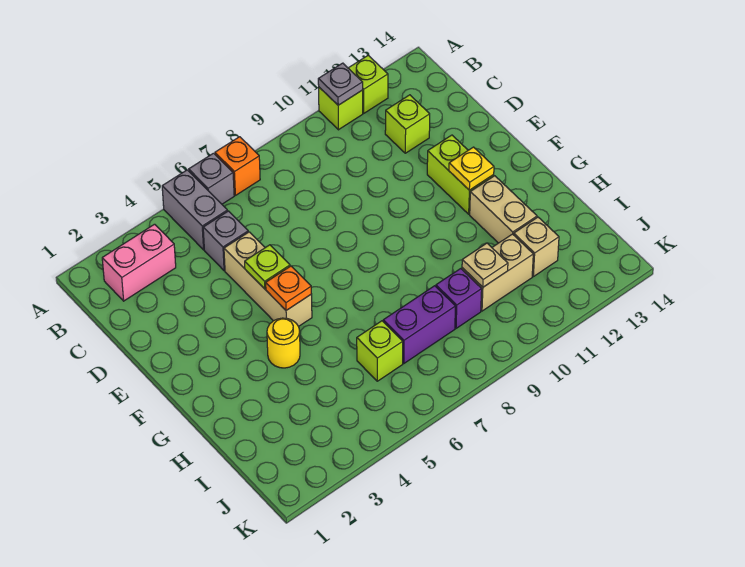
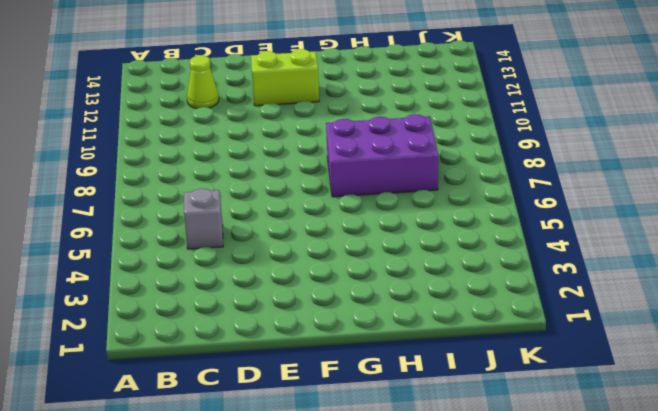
lime 1x1 cone [187,55,219,109] -> lime 1x1 brick [385,95,430,153]
purple 2x3 brick [326,114,438,197] -> purple 1x2 brick [383,286,455,363]
none -> grey 1x2 brick [162,170,228,250]
none -> grey 1x1 brick [189,153,234,204]
none -> orange 1x1 brick [215,137,260,195]

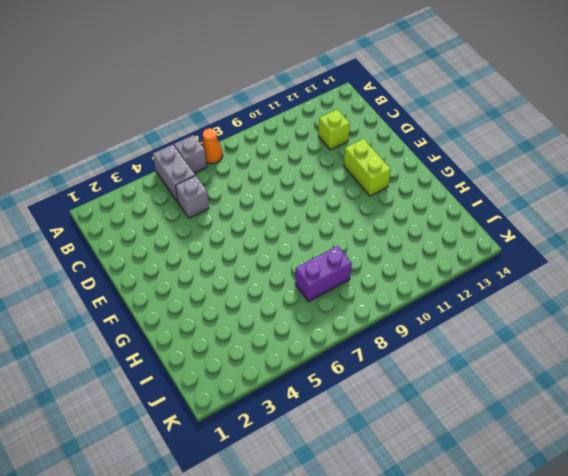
orange 1x1 cone [202,128,223,164] -> orange 1x1 brick [215,137,260,195]
none -> lime 1x1 brick [319,87,363,130]
none -> lime 1x1 brick [349,55,388,113]
none -> pink 1x2 brick [102,224,176,301]

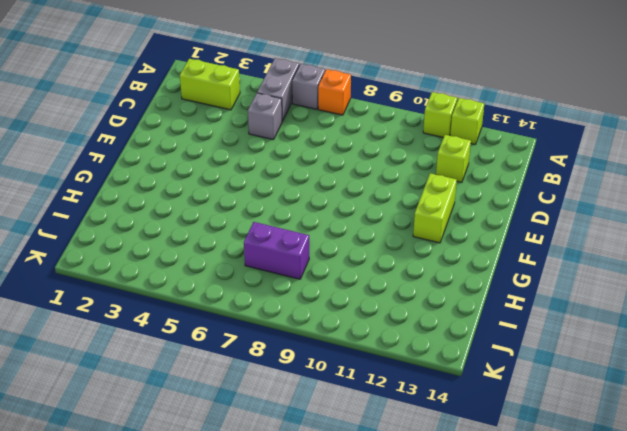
lime 1x2 brick [180,59,240,110] -> pink 1x2 brick [102,224,176,301]
none -> tan 1x3 brick [224,232,312,326]
none -> yellow 1x1 round brick [267,318,300,368]
none -> tan 1x2 brick [470,176,537,243]

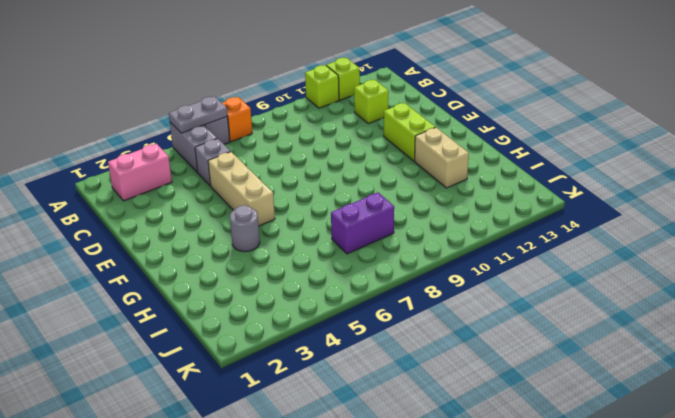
grey 1x2 plate [169,96,227,133] -> none
grey 1x1 round brick [230,205,260,252] -> yellow 1x1 round brick [267,318,300,368]
none -> lime 1x1 brick [357,321,403,381]
none -> purple 1x1 brick [436,269,482,328]
none -> tan 1x2 brick [462,234,533,311]

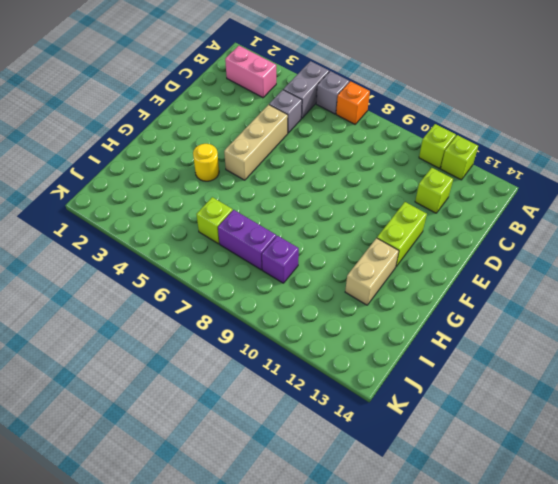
none -> tan 1x2 brick [462,234,533,311]
none -> tan 1x1 brick [514,217,559,277]
none -> grey 1x1 plate [318,63,363,105]

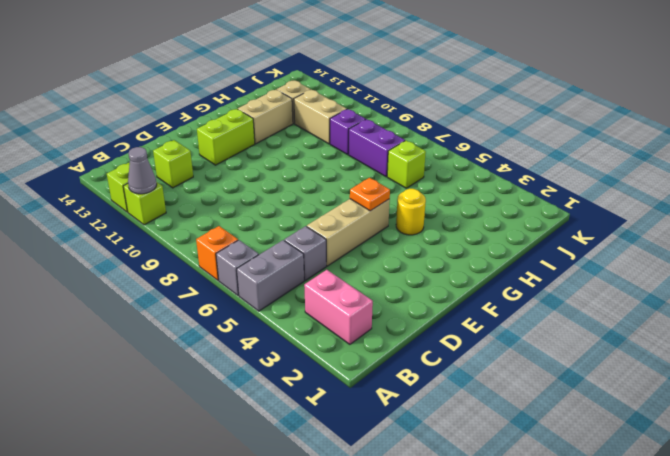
grey 1x1 cone [128,147,157,194] -> grey 1x1 plate [318,63,363,105]
none -> lime 1x1 plate [245,245,290,289]
none -> yellow 1x1 plate [449,147,494,190]
none -> tan 1x1 plate [462,243,508,287]

